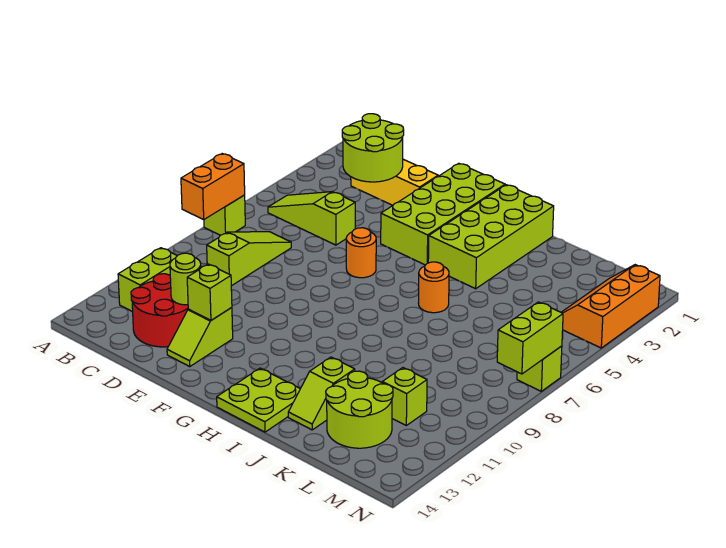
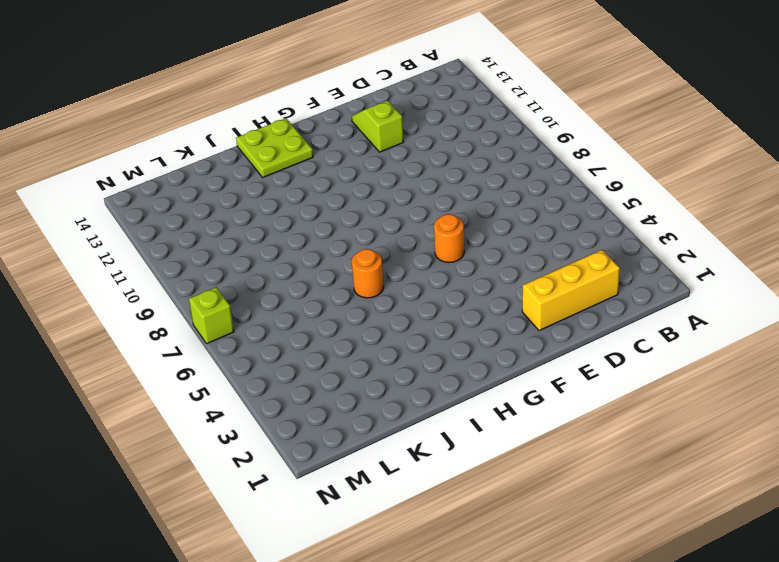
none -> lime 1x1 brick [204,195,245,235]
none -> lime 1x3 slope [268,192,355,245]
none -> lime 1x2 brick [118,248,177,312]

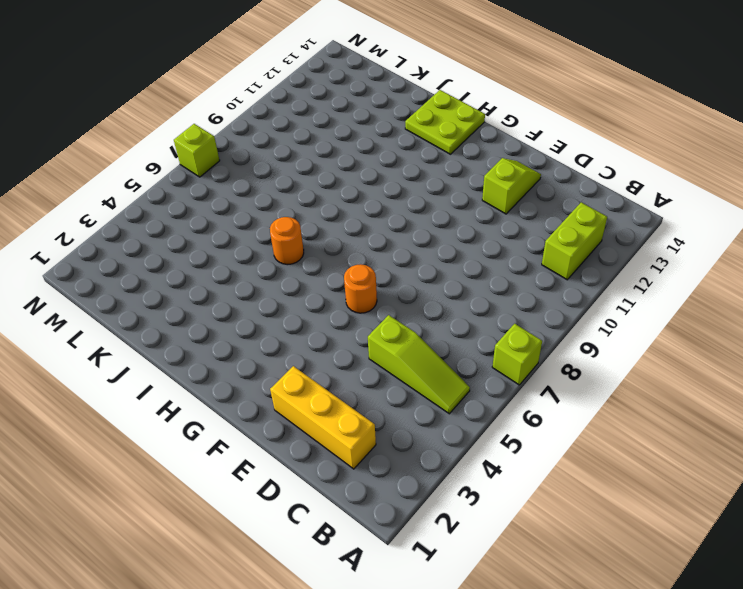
none -> lime 1x3 slope [207,232,291,286]
none -> red 2x2 round brick [131,274,188,347]
none -> lime 2x4 brick [381,163,505,265]

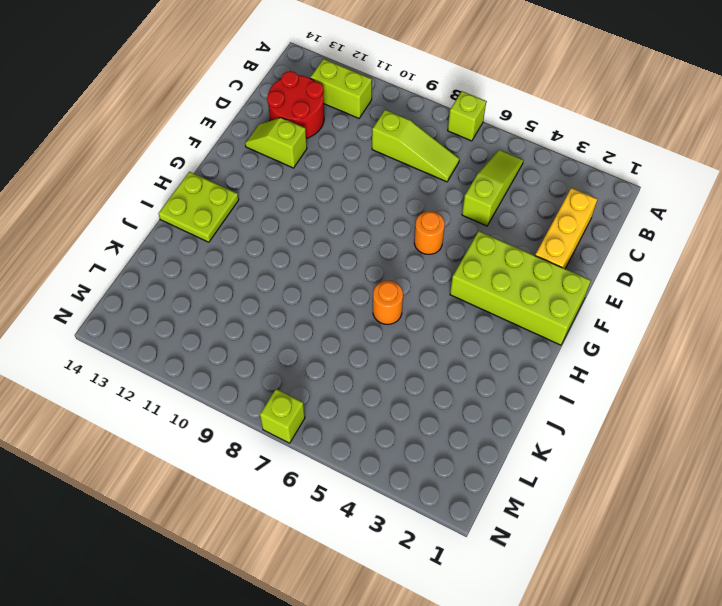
none -> lime 2x4 brick [428,185,554,289]
none -> lime 1x2 slope [288,357,355,430]
none -> lime 2x2 round brick [326,371,393,448]

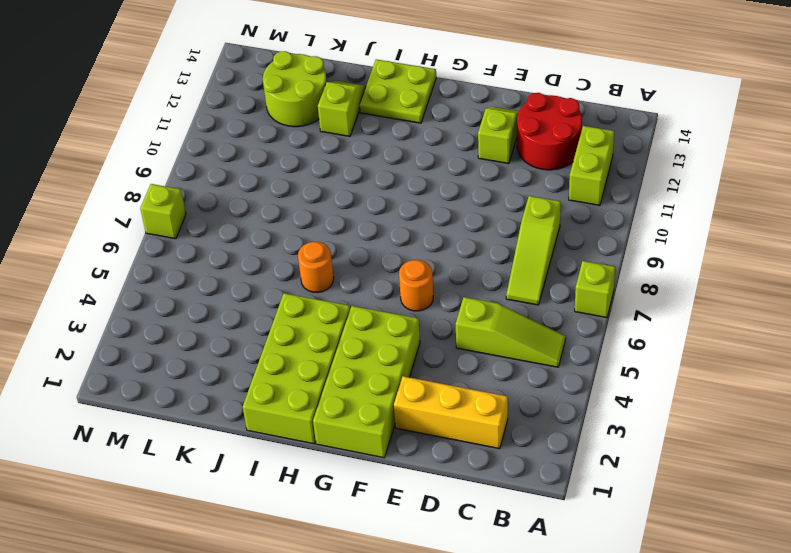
none -> lime 1x1 brick [382,368,427,425]
none -> orange 2x3 slope [561,265,660,348]
none -> orange 1x2 brick [181,154,245,220]

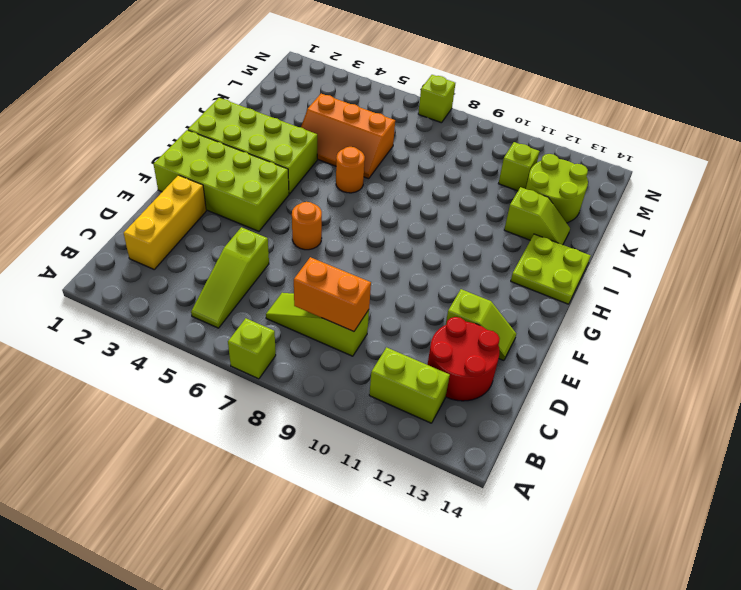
orange 1x2 brick [294,257,371,332] -> orange 1x2 brick moved to [181,154,245,220]
orange 2x3 slope [301,94,395,179] -> orange 2x3 slope moved to [561,265,660,348]
none -> lime 2x2 round brick [342,114,404,182]
none -> lime 1x1 round brick [170,253,201,305]
none -> lime 1x1 brick [187,264,232,320]

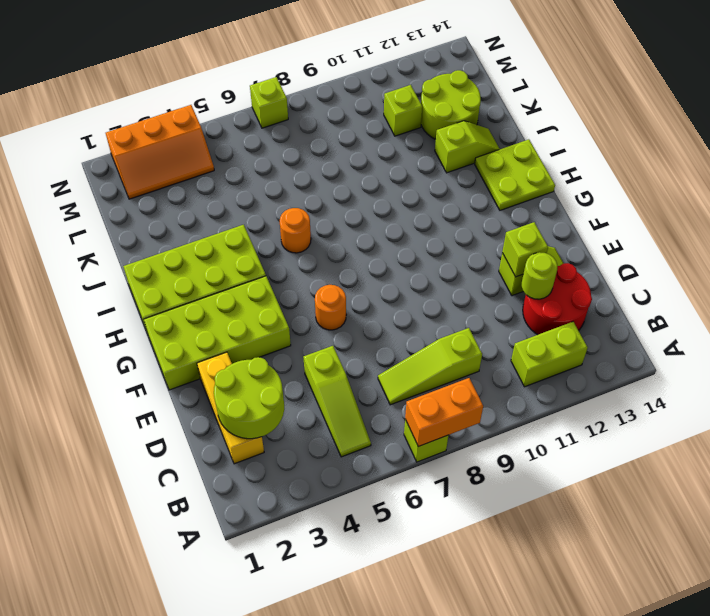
none -> lime 1x2 brick [497,302,563,374]

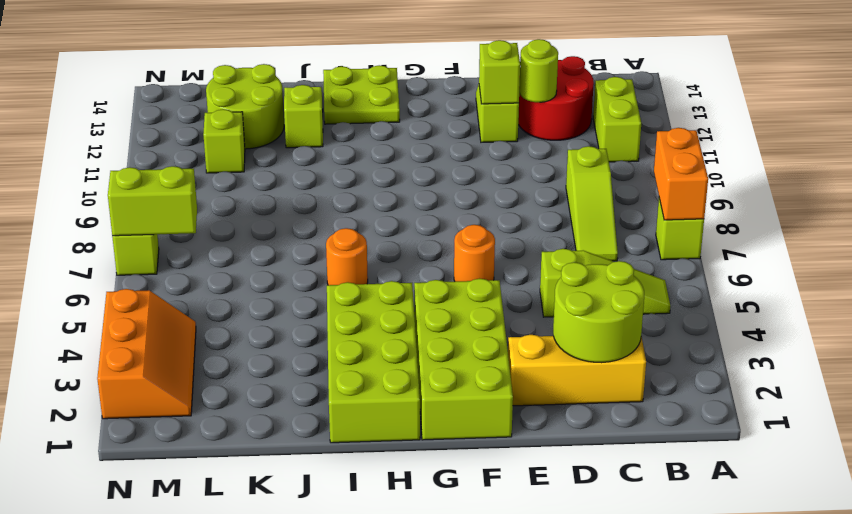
lime 1x2 brick [108,166,197,236] -> lime 1x2 brick turned to [497,302,563,374]

